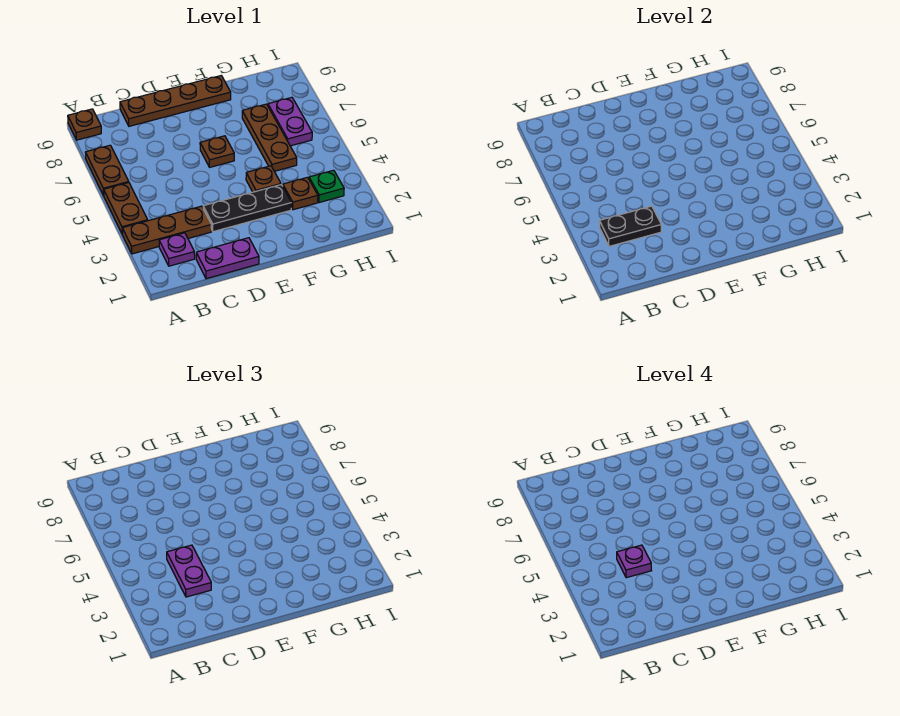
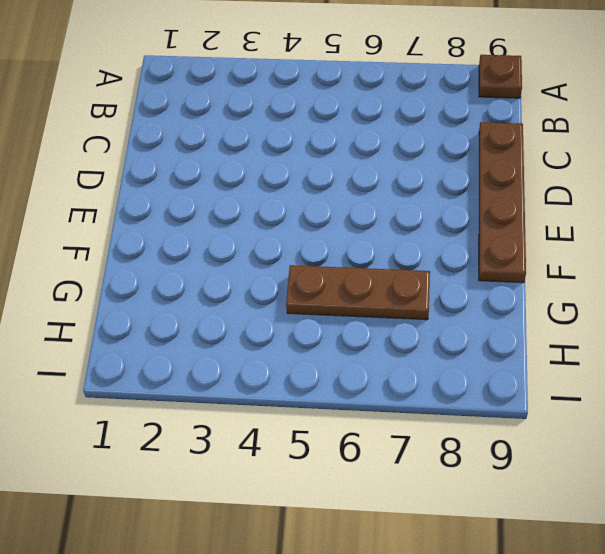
none -> brown 1x3 plate [122,206,211,254]
none -> brown 1x2 plate [104,183,148,234]
none -> brown 1x2 plate [86,145,129,196]

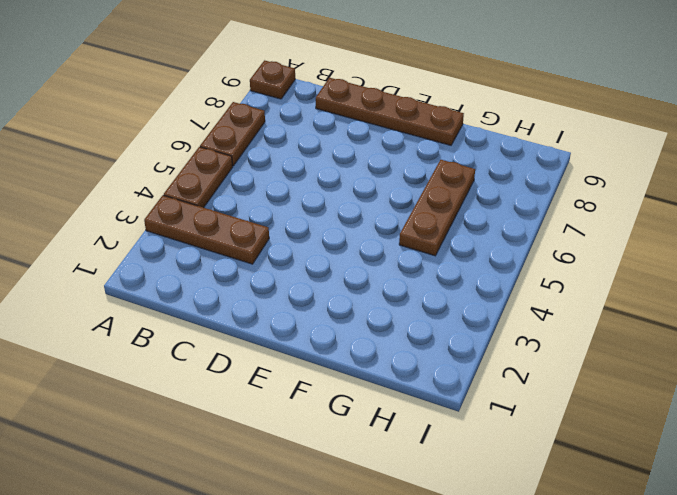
none -> purple 1x1 plate [159,233,195,266]
none -> purple 1x2 plate [196,238,259,279]
none -> black 1x3 plate [203,185,291,232]

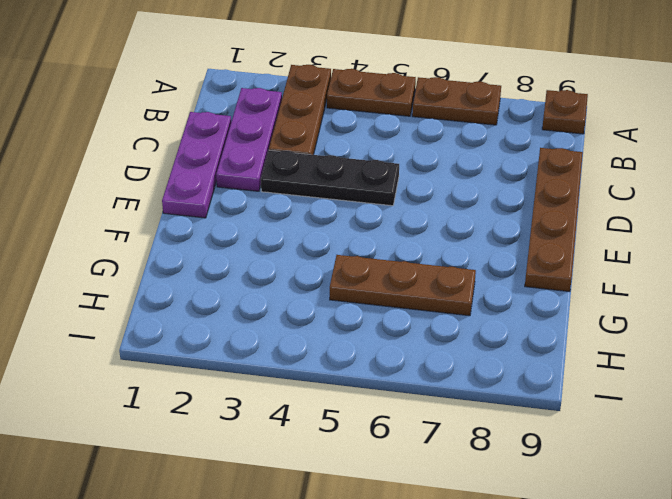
purple 1x3 plate [216,88,282,191] -> purple 1x1 plate [159,233,195,266]
purple 1x3 plate [162,112,231,218] -> purple 1x2 plate [196,238,259,279]
black 1x3 plate [261,150,399,206] -> black 1x3 plate turned to [203,185,291,232]
none -> brown 1x1 plate [200,136,234,167]
none -> brown 1x1 plate [246,166,281,192]
none -> brown 1x1 plate [283,177,318,210]

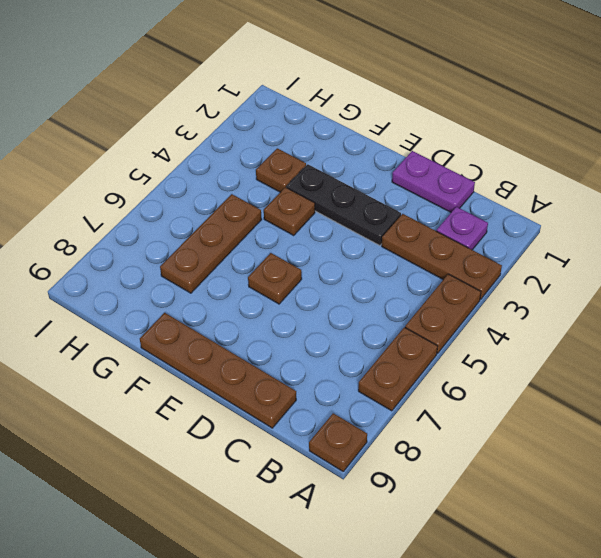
none -> green 1x1 plate [309,170,344,203]
none -> purple 1x2 plate [268,97,312,146]
none -> black 1x2 plate [599,206,661,246]

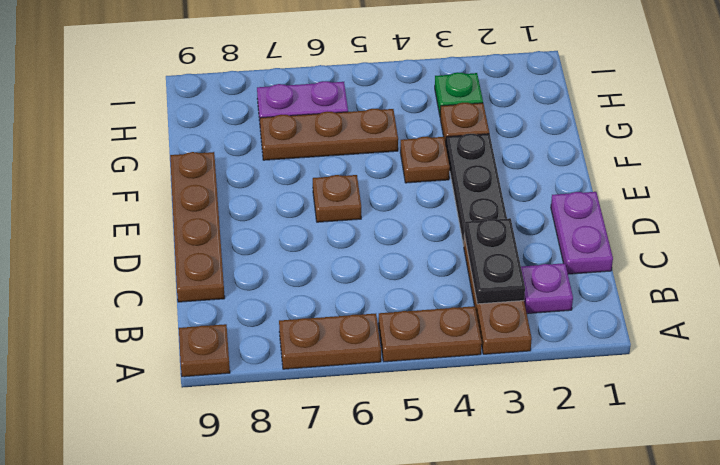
none -> purple 1x2 plate [167,545,211,597]
none -> purple 1x1 plate [617,545,652,578]

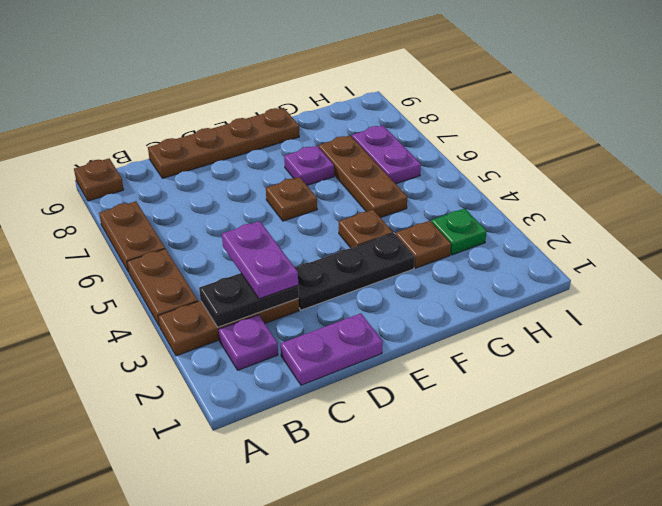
purple 1x1 plate [284,146,334,185] -> purple 1x1 plate moved to [617,545,652,578]

